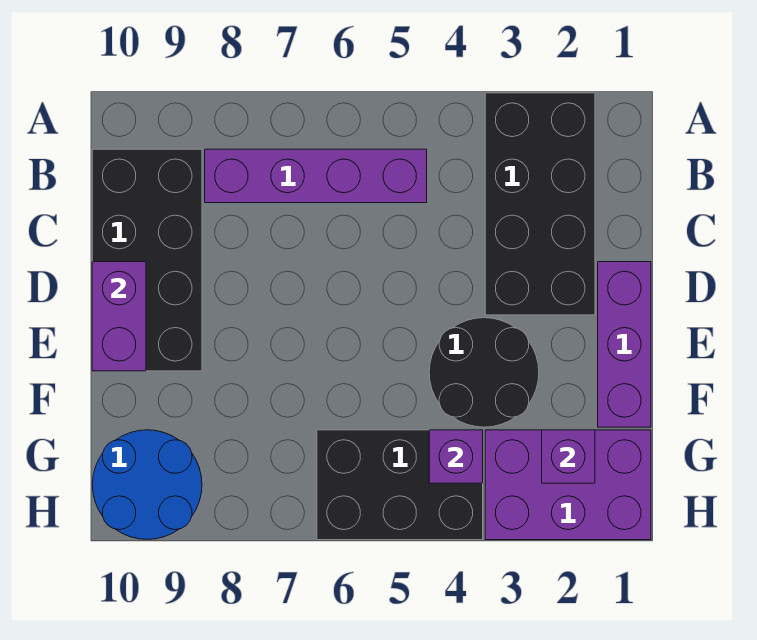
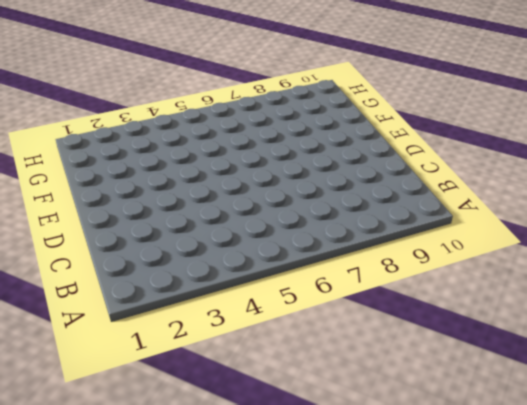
none -> black 2x4 brick [485,93,595,315]
none -> purple 1x4 brick [205,149,427,203]

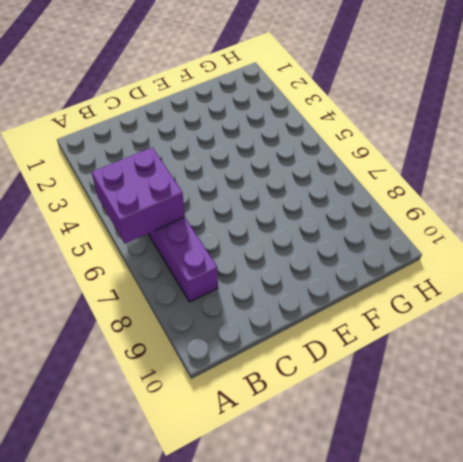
purple 2x2 brick [91,147,185,244] -> none
none -> black 2x4 brick [485,93,595,315]
none -> black 2x4 brick [92,149,202,371]

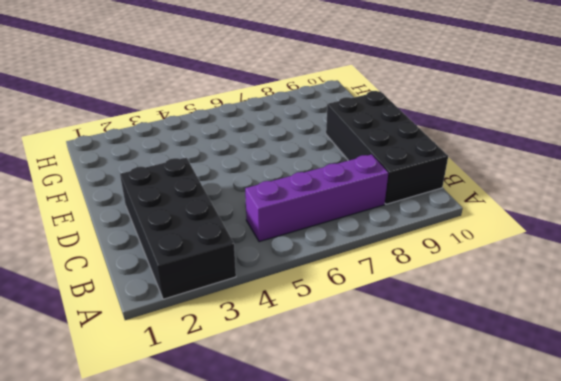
none -> purple 1x3 brick [598,262,651,427]
none -> black 2x2 round brick [429,318,539,427]

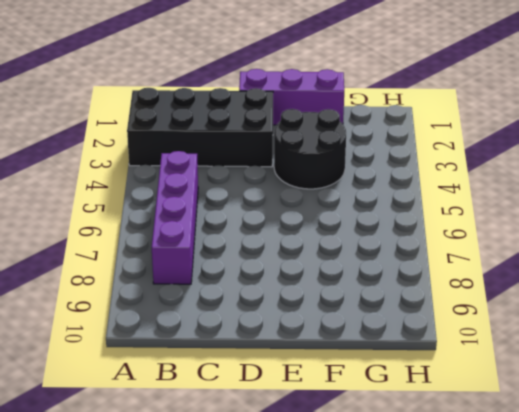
none -> black 2x4 brick [92,149,202,371]
none -> purple 2x3 brick [485,430,651,540]

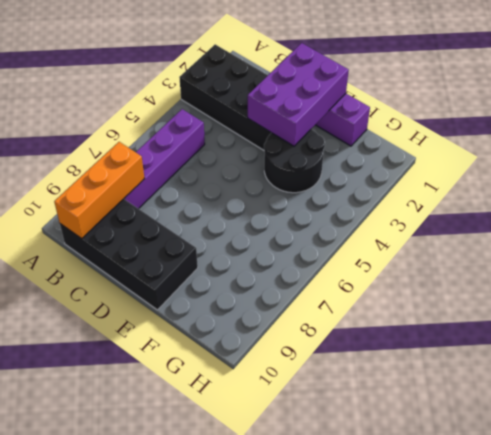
orange 1x3 brick [54,142,145,239] -> none
purple 2x3 brick [248,43,349,146] -> purple 2x3 brick moved to [485,430,651,540]
none -> black 2x3 brick [317,430,483,540]
none -> blue 2x2 round brick [92,430,202,539]

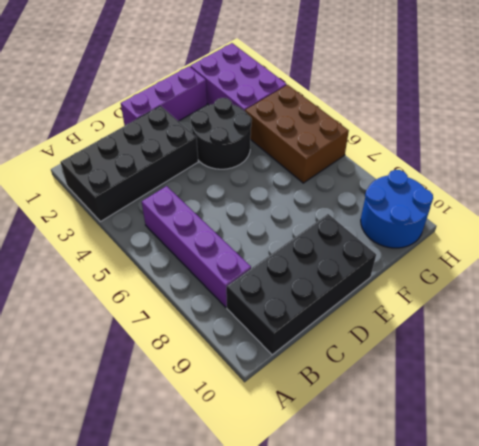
brown 2x3 brick [245,85,349,183] -> black 2x3 brick [317,430,483,540]
none -> purple 1x2 brick [92,262,146,371]
none -> purple 1x1 brick [542,430,595,483]

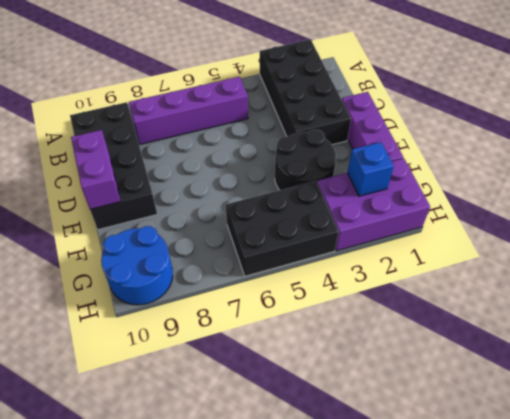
blue 1x1 brick [347,142,394,196] -> purple 1x1 brick [542,430,595,483]
none -> purple 1x1 brick [429,430,483,483]

